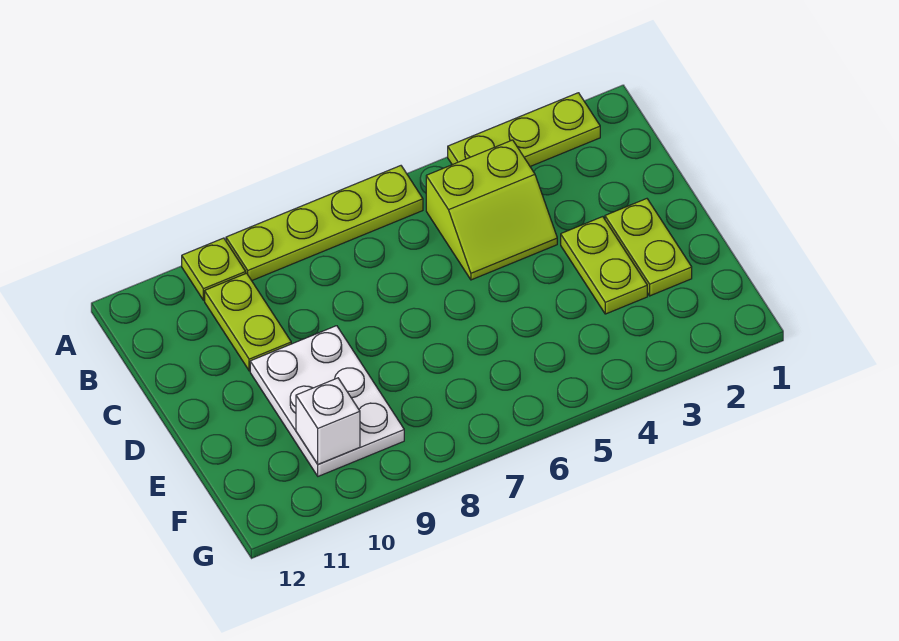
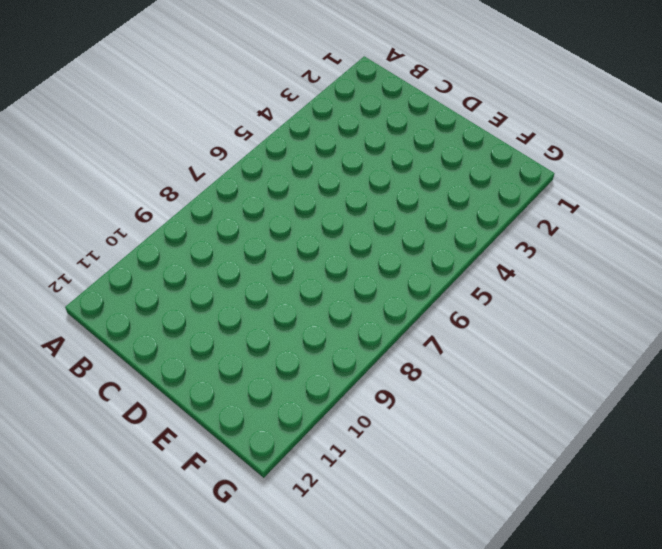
none -> lime 1x3 plate [448,93,600,166]
none -> lime 1x4 plate [226,166,423,281]

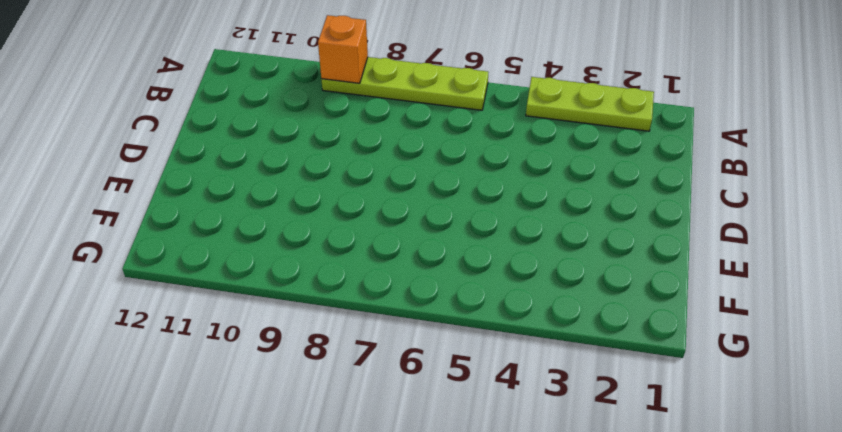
orange 1x1 brick [318,15,368,83] -> none
none -> lime 1x1 plate [182,238,246,300]
none -> lime 2x2 slope [426,140,557,280]

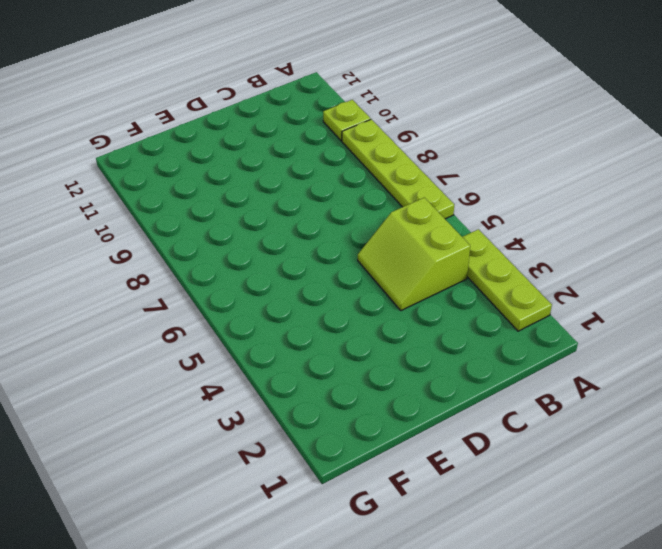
none -> lime 1x2 plate [205,273,291,371]
none -> lime 1x2 plate [605,199,692,296]

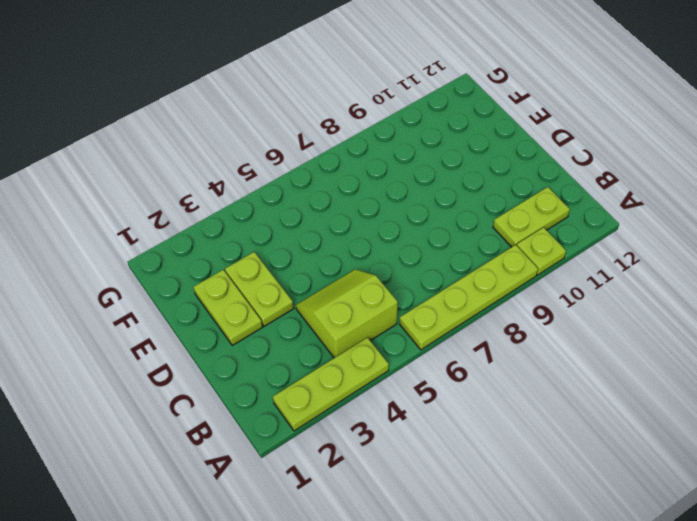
lime 1x2 plate [493,187,570,247] -> lime 1x2 plate turned to [205,273,291,371]
none -> white 2x3 plate [250,326,404,476]
none -> white 1x1 brick [296,378,360,464]

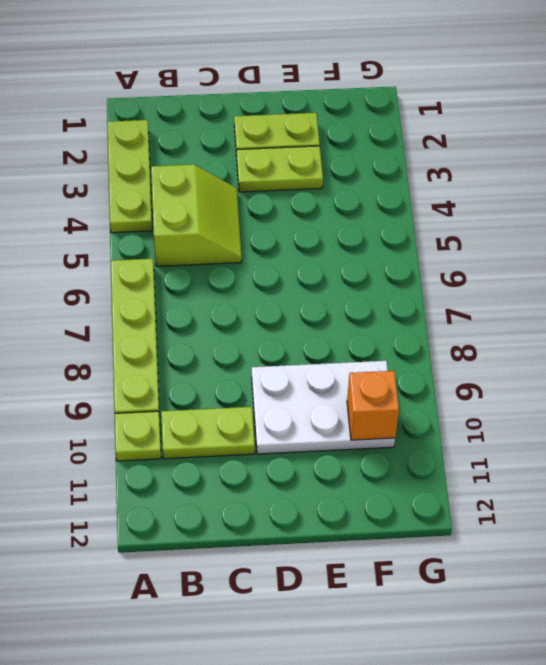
orange 1x1 brick [347,371,399,440] -> white 1x1 brick [296,378,360,464]

